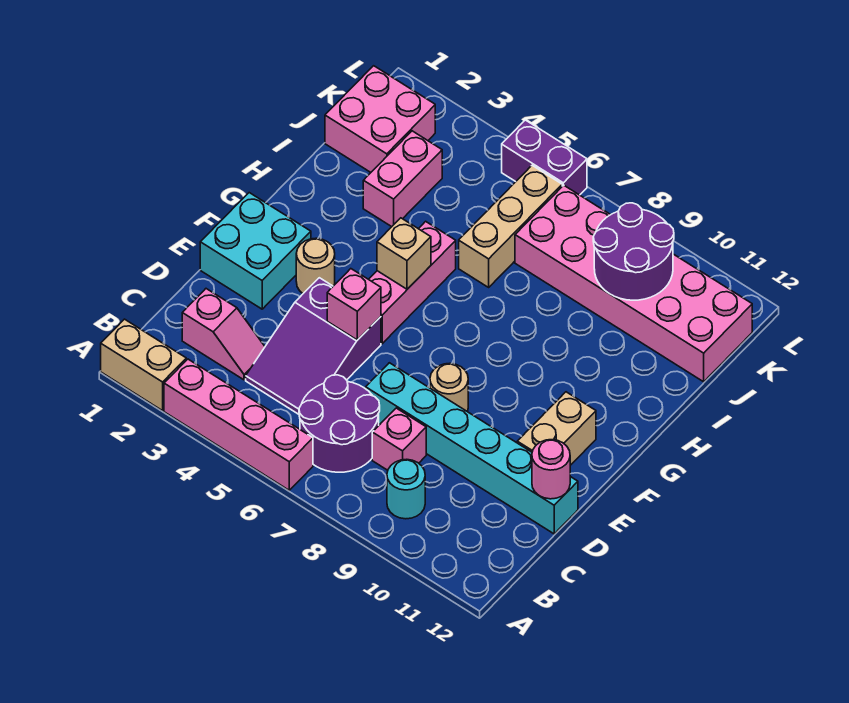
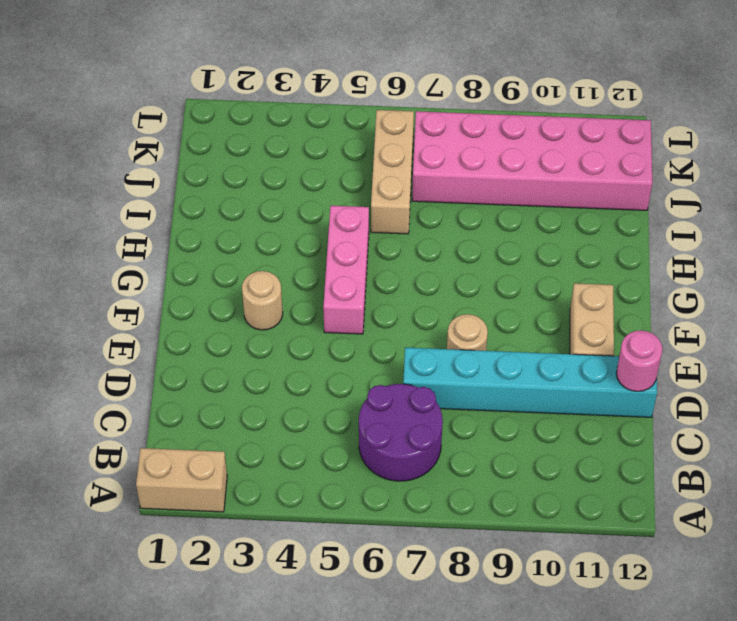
none -> pink 1x4 brick [164,359,313,490]
none -> cyan 1x1 round brick [387,459,425,519]
none -> pink 1x2 slope [182,289,265,380]

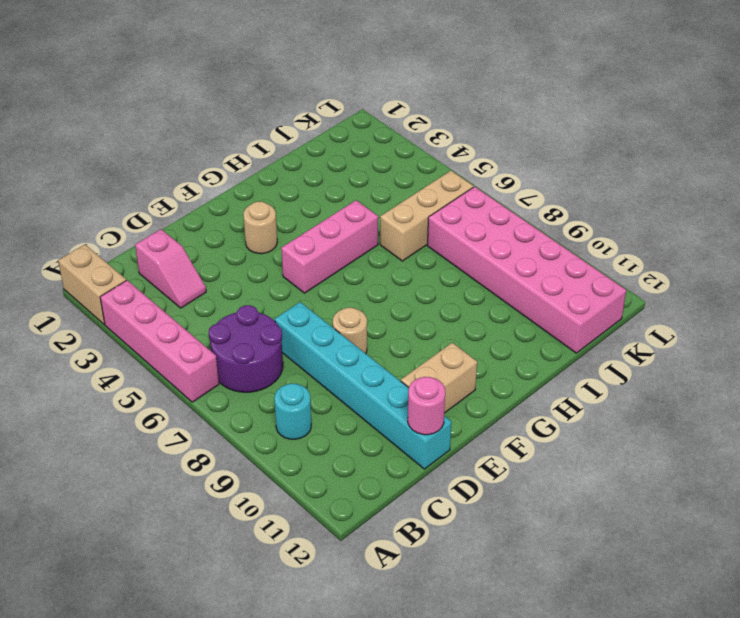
none -> purple 2x3 slope [246,278,381,414]
none -> pink 1x1 brick [372,408,426,470]
none -> cyan 2x2 brick [200,193,311,309]

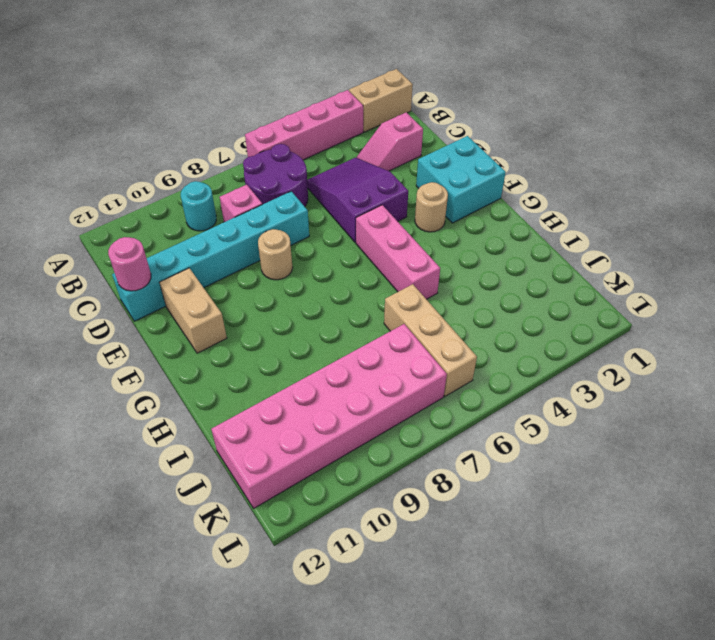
none -> pink 1x2 brick [363,131,442,227]
none -> pink 2x2 brick [325,66,435,172]
none -> purple 1x2 brick [502,120,587,195]

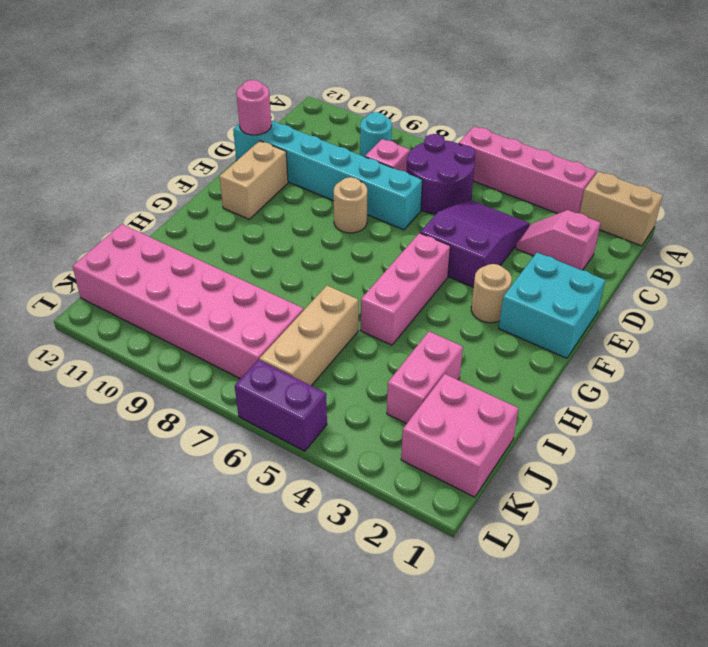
none -> pink 1x1 brick [327,269,381,340]
none -> tan 1x1 brick [377,218,431,289]
none -> purple 2x2 round brick [593,203,674,300]

